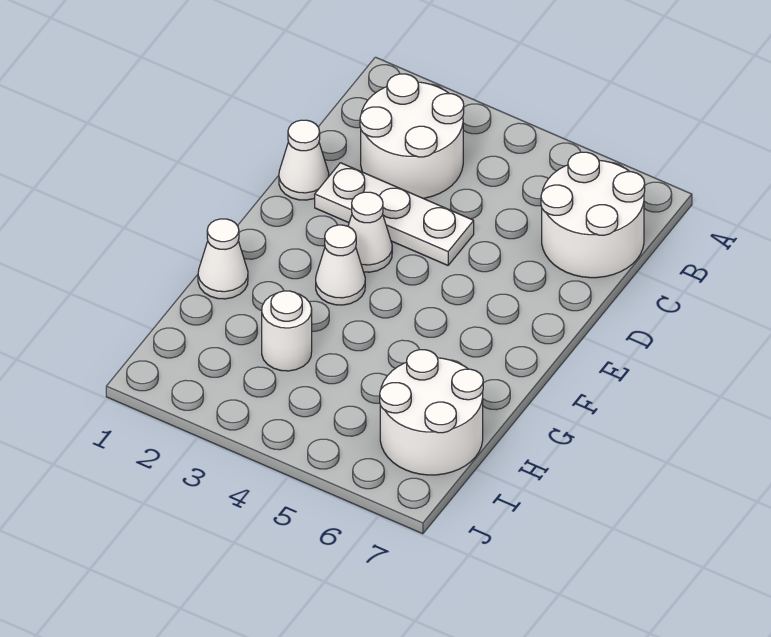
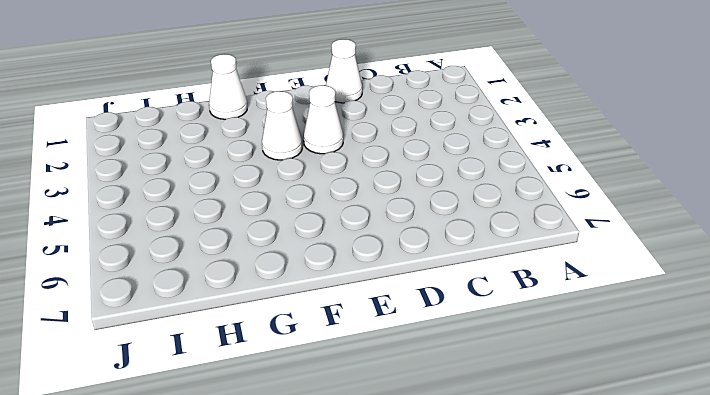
none -> white 2x2 round brick [360,74,464,198]
none -> white 2x2 round brick [541,152,645,278]

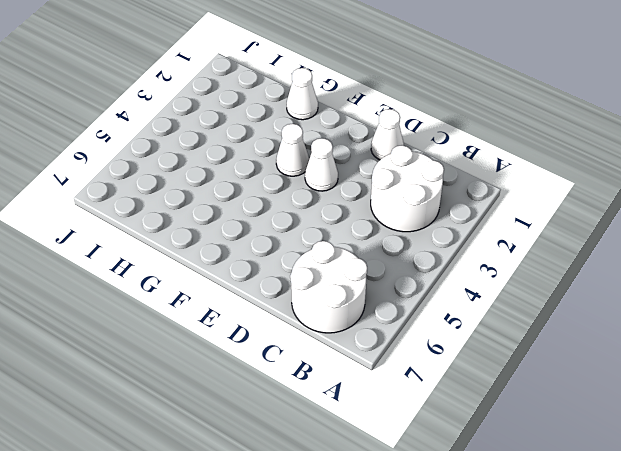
none -> white 1x3 plate [315,163,474,265]
none -> white 1x1 round brick [262,291,312,371]

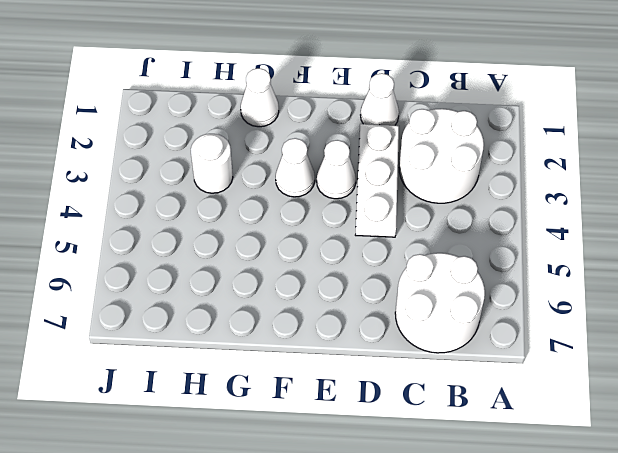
none -> white 2x2 round brick [380,350,483,475]

